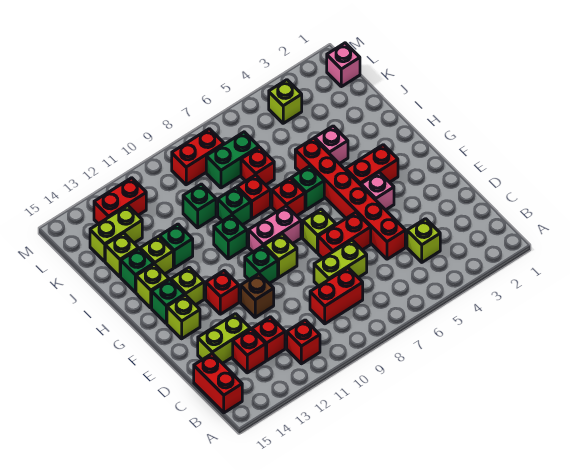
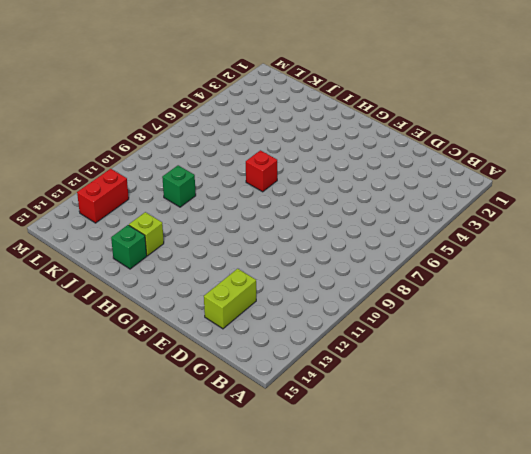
none -> red 1x1 brick [287,320,320,364]
none -> red 1x2 brick [194,354,242,413]
none -> lime 1x1 brick [407,219,440,262]
none -> red 1x2 brick [310,268,363,324]

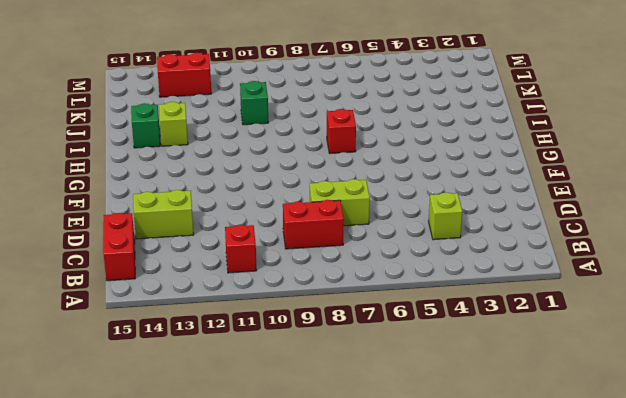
none -> red 1x1 brick [252,317,285,360]
none -> red 1x1 brick [233,329,266,373]
none -> red 1x6 brick [295,138,405,259]
none -> red 1x2 brick [318,213,371,258]

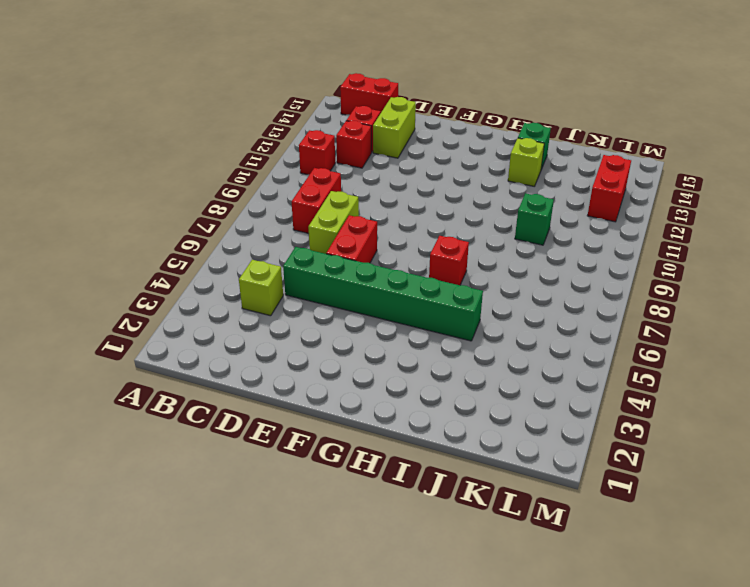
green 1x6 brick [283,247,483,341] -> red 1x6 brick [295,138,405,259]
none -> brown 1x1 brick [241,274,274,317]
none -> pink 1x1 brick [361,172,394,210]
none -> lime 1x1 brick [303,209,336,253]
none -> lime 1x1 brick [264,234,297,277]

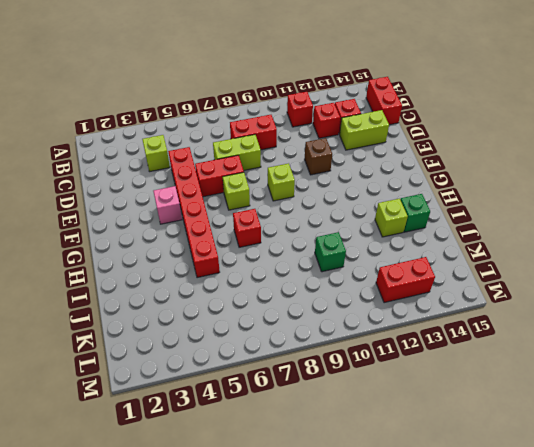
none -> green 1x1 brick [245,246,278,283]
none -> red 1x1 brick [206,271,239,314]
none -> lime 1x1 brick [167,295,200,339]
none -> red 1x2 brick [346,145,398,185]

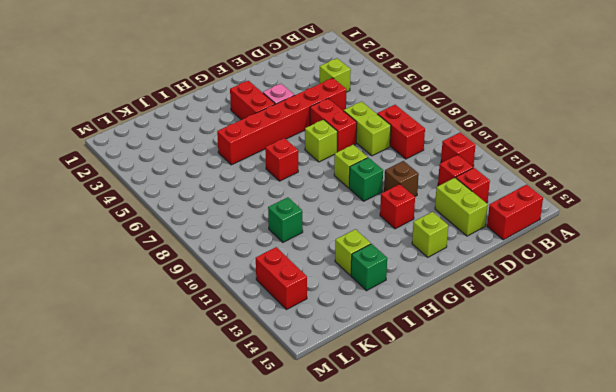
none -> pink 1x2 brick [249,206,301,252]
none -> lime 1x1 brick [171,267,204,305]
none -> green 1x1 brick [152,280,185,323]
none -> green 1x1 brick [291,166,324,210]

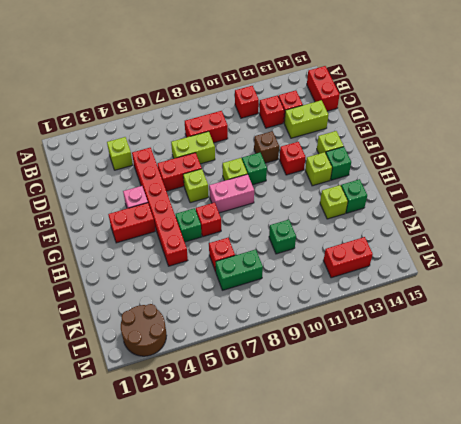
brown 2x2 round brick [121,304,167,356] -> none
none -> green 1x1 brick [214,215,247,259]
none -> lime 1x1 brick [136,264,169,308]
none -> pink 1x1 brick [315,126,348,164]
none -> red 1x1 brick [237,175,270,219]

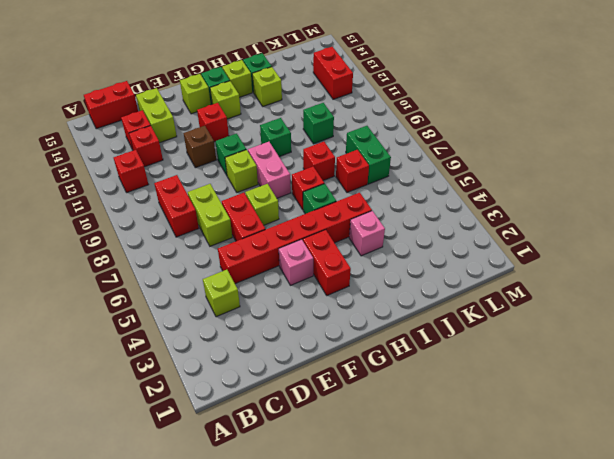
none -> green 1x1 brick [218,187,251,225]
none -> green 1x1 brick [160,224,193,268]
none -> lime 1x1 brick [105,233,138,277]
none -> lime 1x2 brick [90,206,142,261]

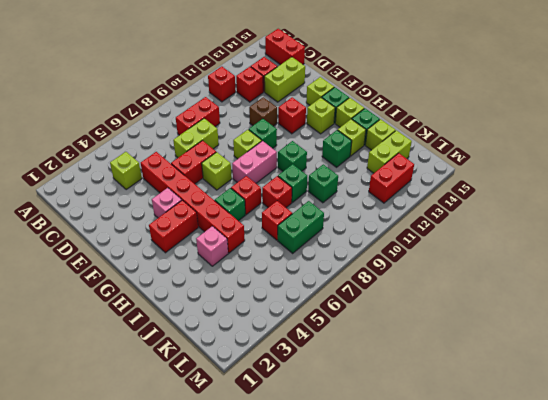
none -> pink 1x1 brick [327,43,360,87]
none -> lime 1x1 brick [269,80,302,123]
none -> red 1x2 brick [172,129,224,185]

